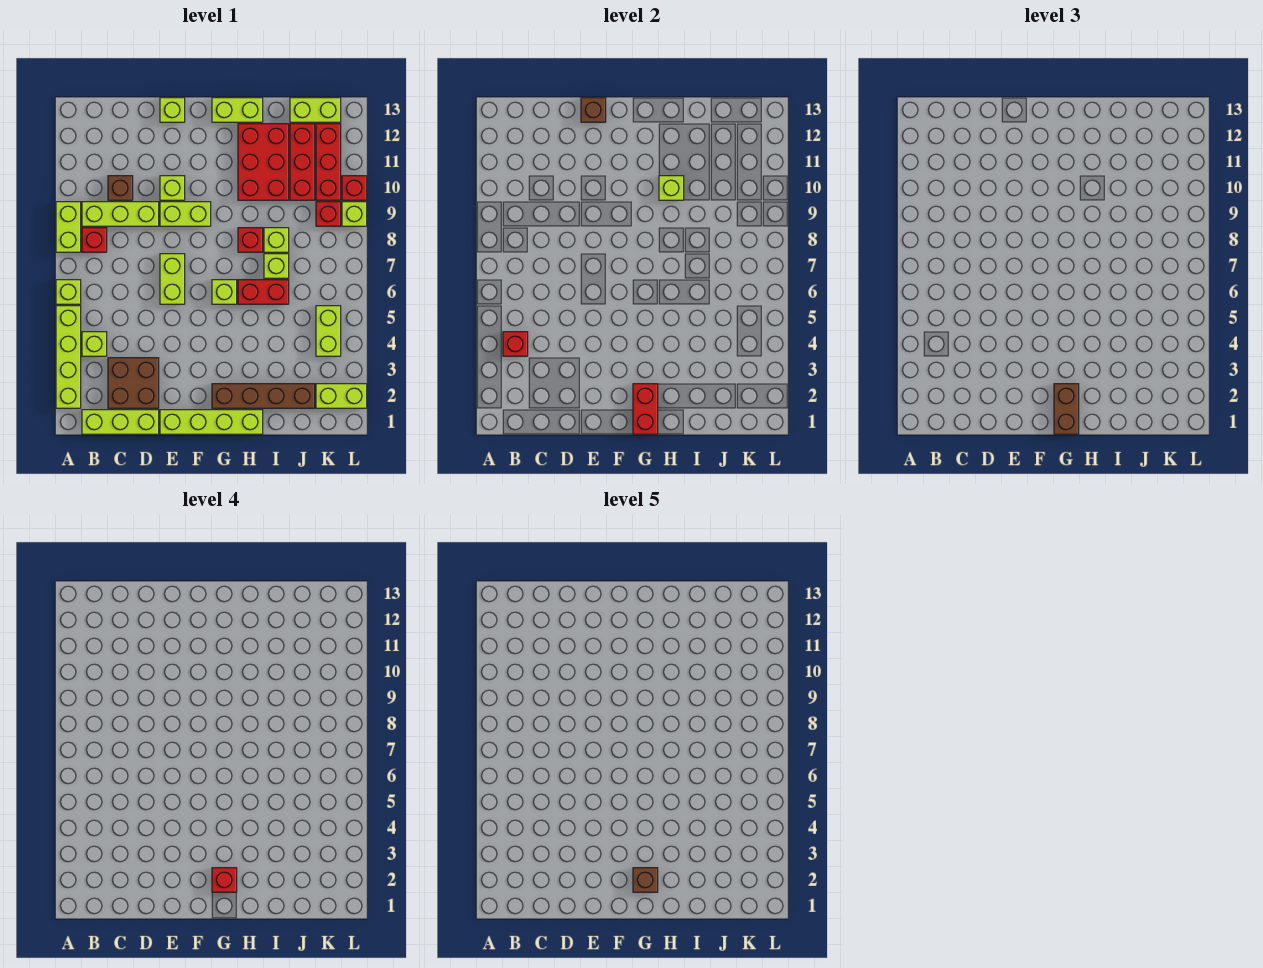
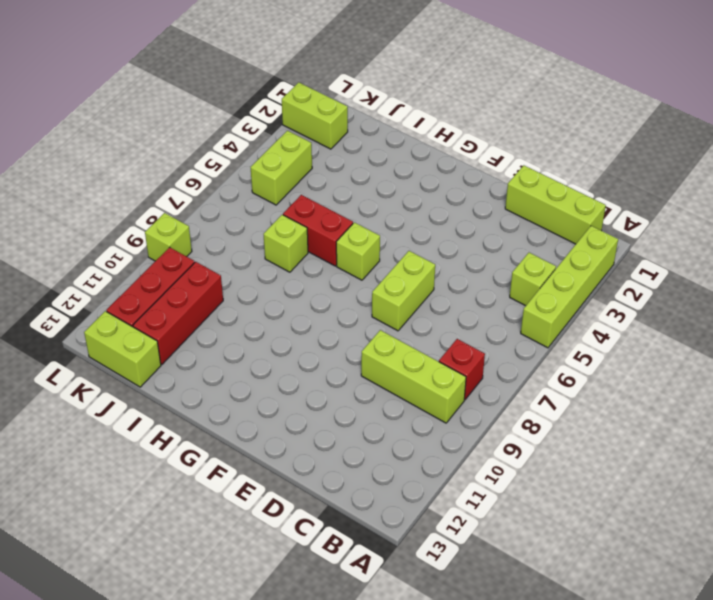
none -> lime 1x1 brick [56,280,81,304]
none -> lime 1x2 brick [56,202,81,252]
none -> brown 2x2 brick [108,358,159,408]
none -> brown 1x1 brick [108,176,133,200]

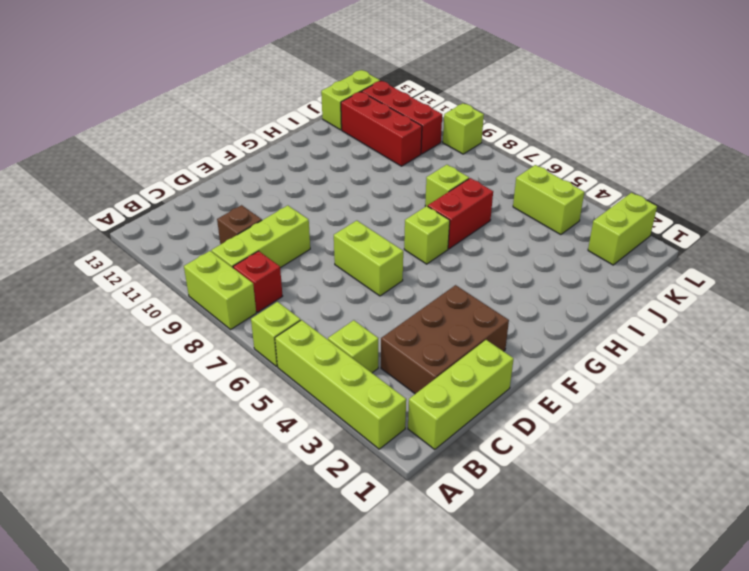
brown 2x3 brick [381,285,509,394] -> brown 2x2 brick [108,358,159,408]
none -> lime 1x4 brick [160,410,263,434]
none -> lime 1x2 brick [160,202,211,226]
none -> lime 1x1 brick [160,176,185,200]
none -> lime 1x1 brick [160,98,185,122]

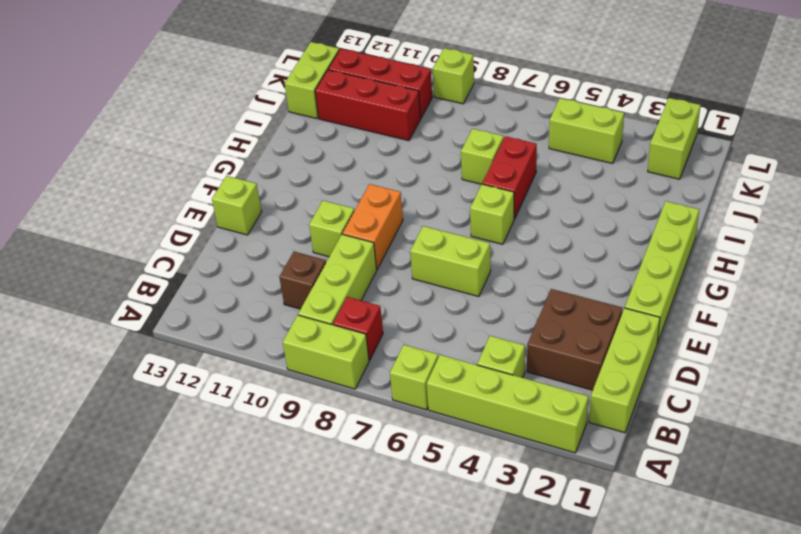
orange 1x2 brick [342,184,403,269] -> lime 1x2 brick [160,202,211,226]
none -> brown 1x4 brick [212,384,315,408]
none -> lime 1x2 brick [212,98,263,122]
none -> red 1x1 brick [238,228,263,252]
none -> red 2x3 brick [238,124,289,200]

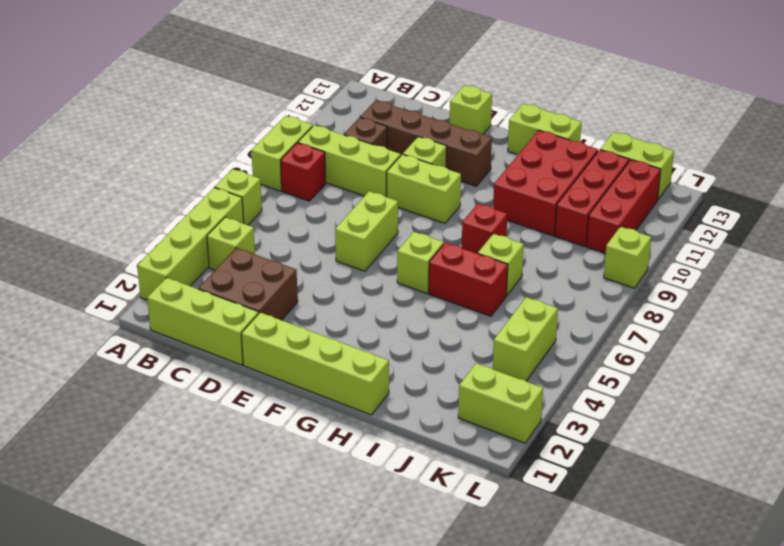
brown 1x4 brick [360,100,492,186] -> brown 1x4 brick moved to [212,384,315,408]
none -> lime 1x1 brick [264,228,289,252]
none -> red 1x1 brick [316,202,341,226]
none -> red 1x1 brick [342,176,367,200]
none -> red 1x1 brick [503,332,528,356]

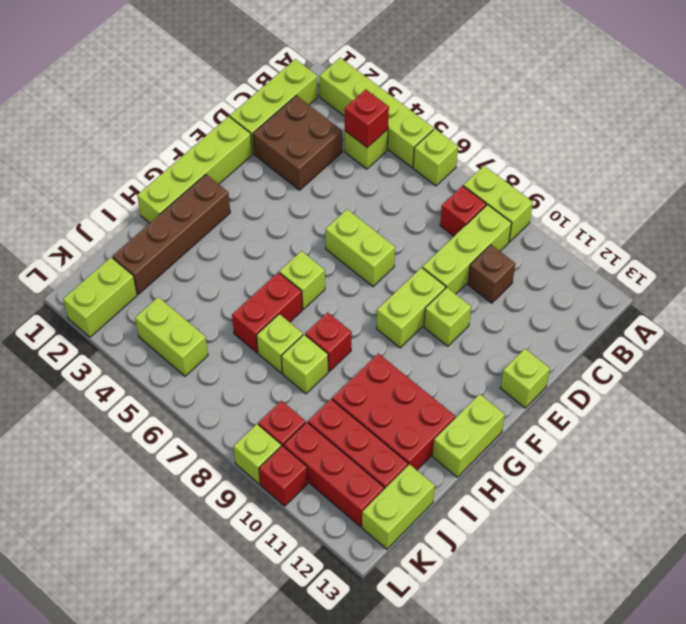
none -> brown 1x1 brick [581,98,606,122]
none -> red 1x2 brick [633,384,658,434]
none -> lime 1x1 brick [659,176,684,200]
none -> brown 1x2 brick [1054,384,1079,434]

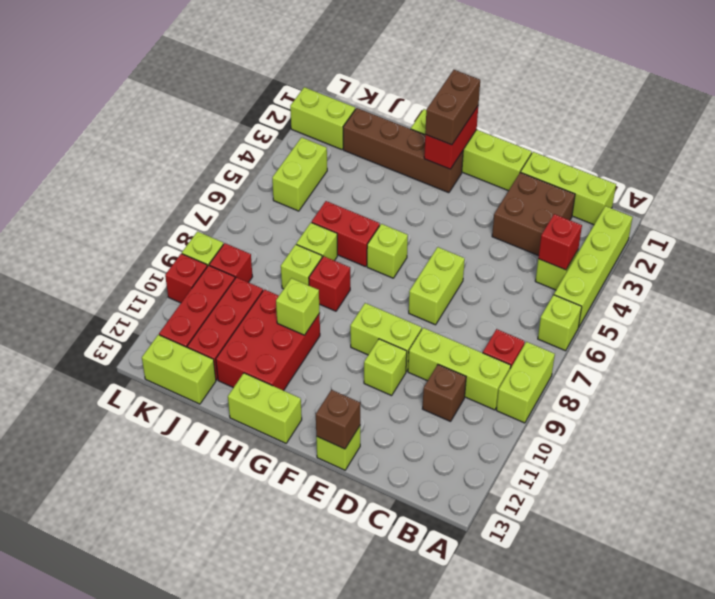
none -> red 1x1 brick [212,868,237,892]
none -> brown 1x1 brick [633,868,658,892]

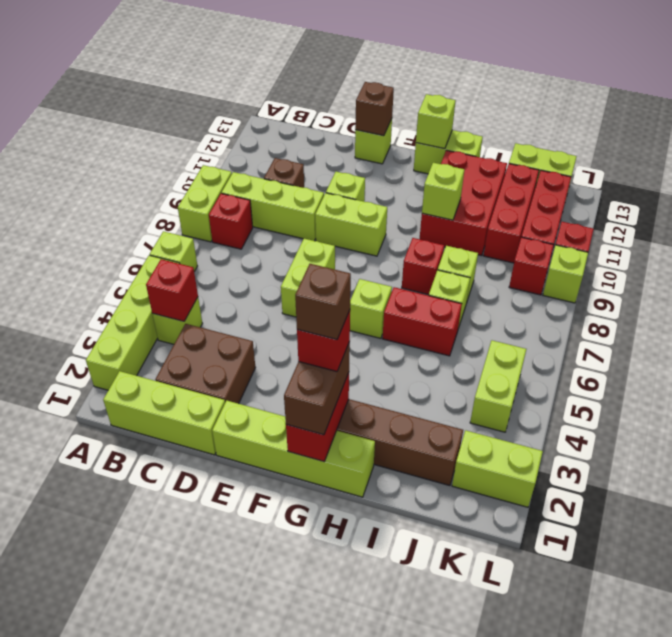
lime 1x1 brick [416,94,456,149] -> none

